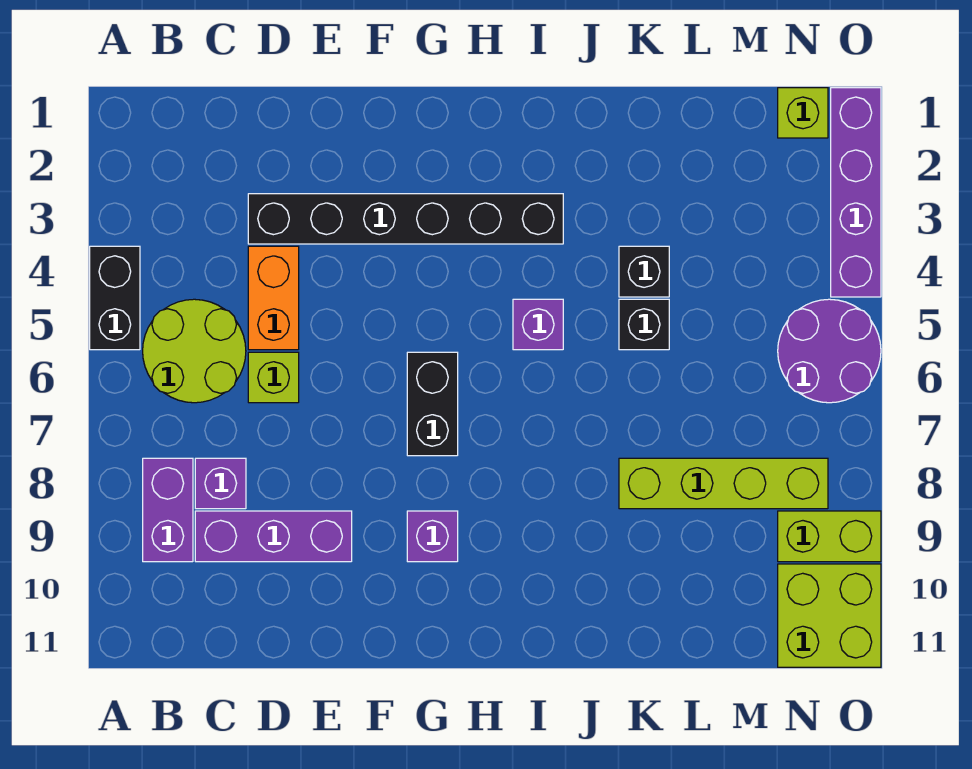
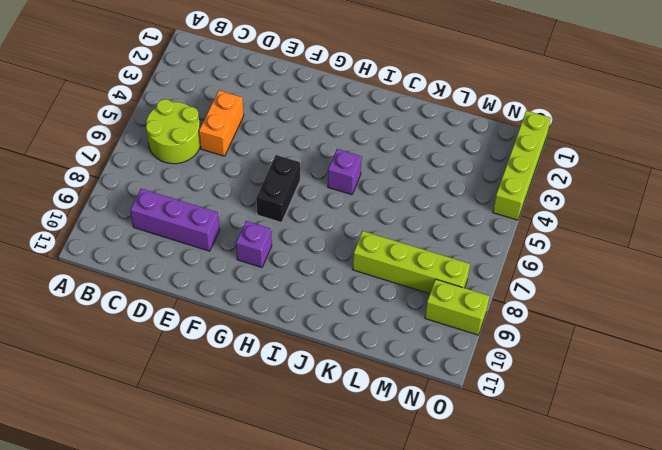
lime 1x4 brick [493,111,551,220] -> purple 1x4 brick [831,88,881,297]
none -> black 1x2 brick [90,246,140,350]
none -> purple 1x2 brick [143,458,193,562]
none -> purple 1x1 brick [195,458,246,509]

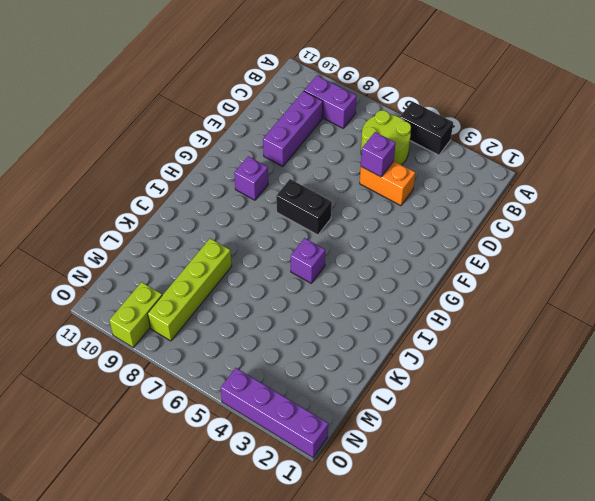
purple 1x1 brick [361,132,396,177] -> purple 1x1 brick moved to [195,458,246,509]
none -> black 1x6 brick [248,194,563,244]
none -> lime 1x1 brick [248,352,299,403]
none -> black 1x1 brick [619,246,669,297]

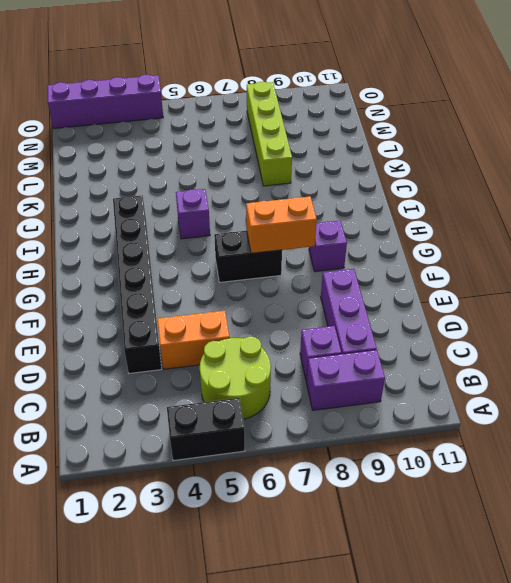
orange 1x2 brick [246,196,317,253] -> none
none -> lime 1x1 brick [248,352,299,403]
none -> black 1x1 brick [619,246,669,297]
none -> black 1x1 brick [619,299,669,350]

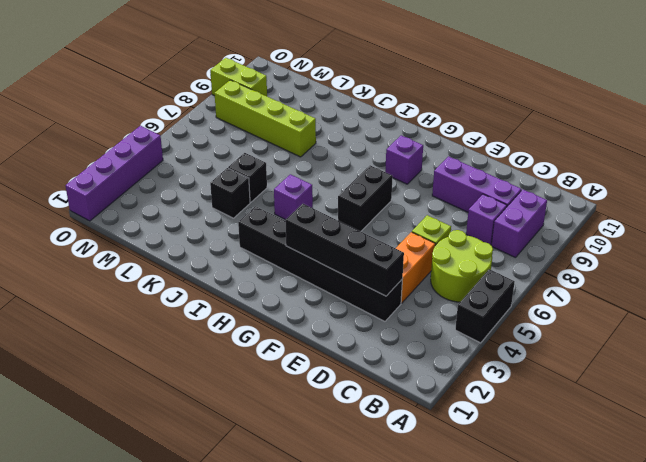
black 1x4 brick [285,204,404,296] -> none
none -> lime 1x1 brick [778,88,828,138]
none -> purple 2x2 round brick [778,299,881,403]
none -> lime 2x2 brick [778,564,881,667]

